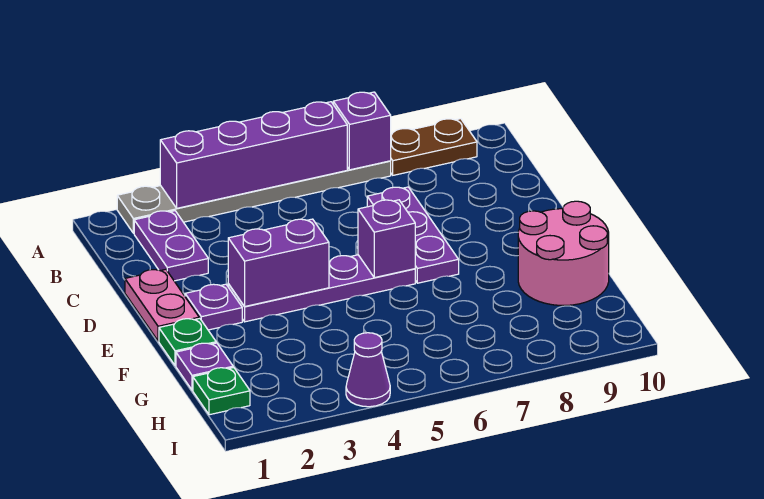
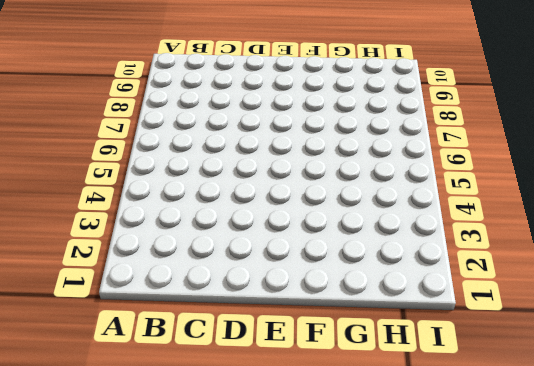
none -> grey 1x6 plate [117,161,391,233]
none -> brown 1x2 plate [391,119,477,175]
none -> purple 1x2 plate [134,211,208,281]

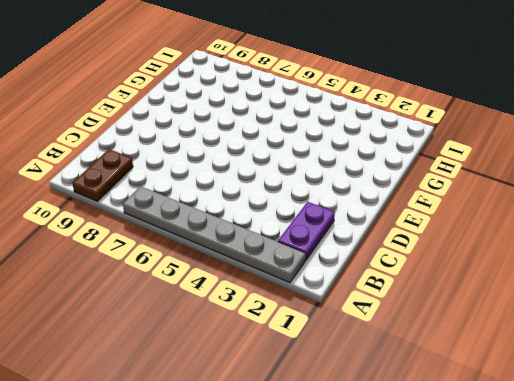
brown 1x2 plate [72,149,133,201] -> brown 1x2 plate turned to [391,119,477,175]
none -> purple 1x3 plate [367,187,459,283]
none -> pink 1x2 plate [125,269,199,341]
none -> purple 1x1 plate [185,284,242,330]

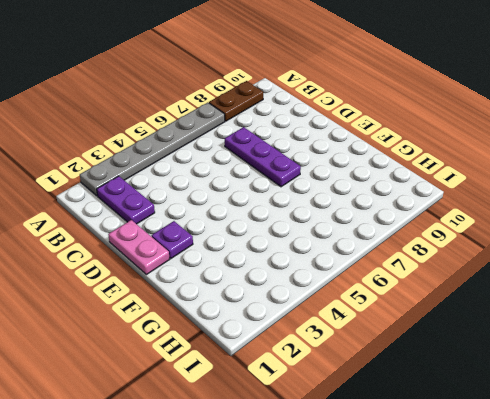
none -> purple 1x4 plate [228,255,415,322]
none -> green 1x1 plate [159,318,216,366]
none -> pink 2x2 round brick [518,201,609,305]

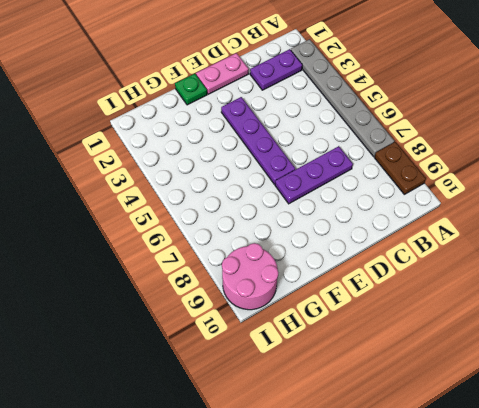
pink 2x2 round brick [222,243,278,310] -> pink 2x2 round brick moved to [518,201,609,305]
none -> purple 1x1 plate [185,284,242,330]
none -> purple 1x1 plate [176,343,233,390]
none -> green 1x1 plate [193,367,250,415]

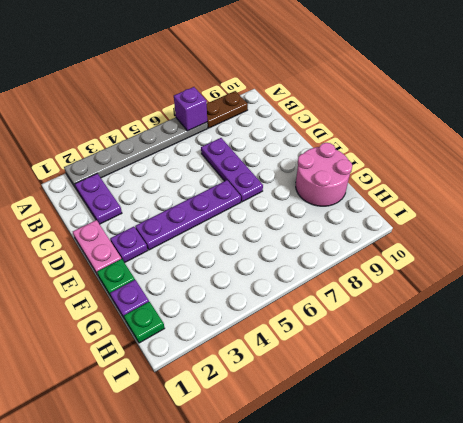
none -> purple 1x1 cone [346,333,390,407]
none -> purple 1x4 brick [160,102,347,208]
none -> purple 1x2 brick [228,219,329,306]

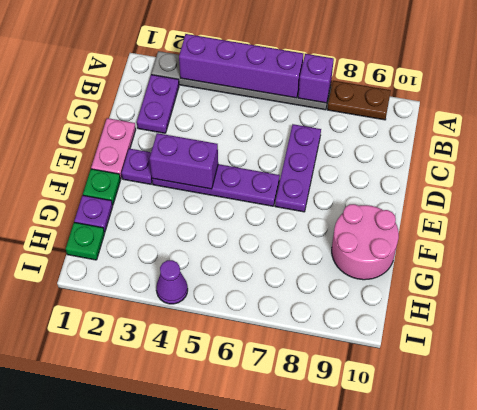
none -> purple 1x1 brick [358,200,415,278]

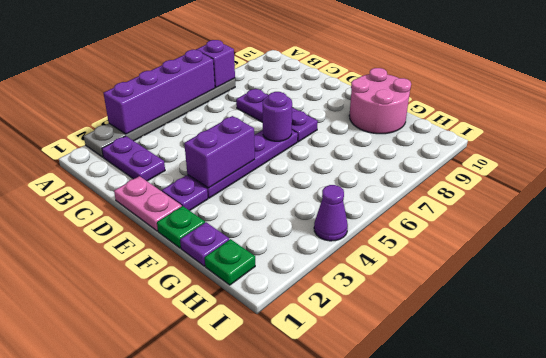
purple 1x1 round brick [263,92,292,141] -> purple 1x1 brick [358,200,415,278]
none -> brown 1x2 plate [391,119,477,175]

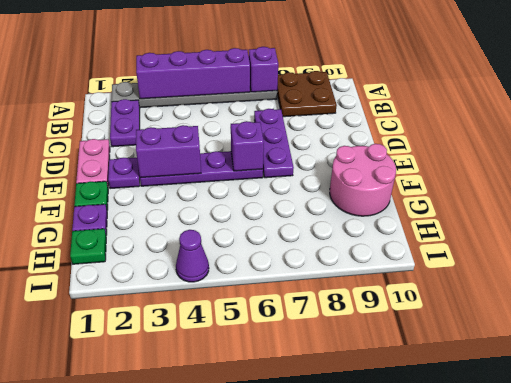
brown 2x2 plate [277,71,337,117] -> brown 1x2 plate [391,119,477,175]

